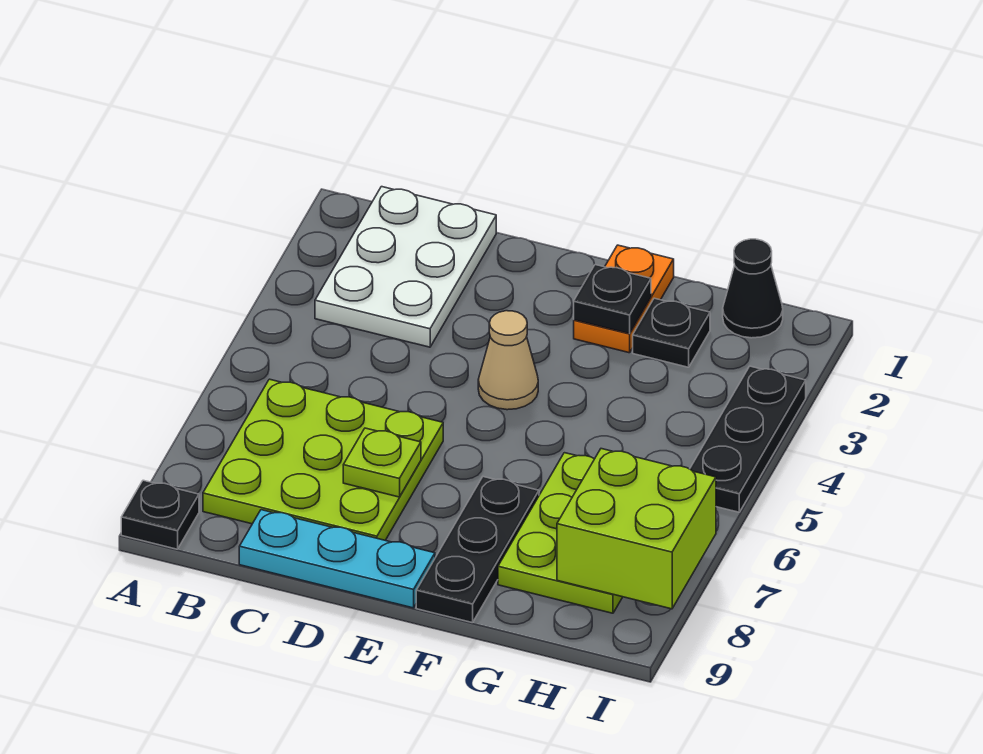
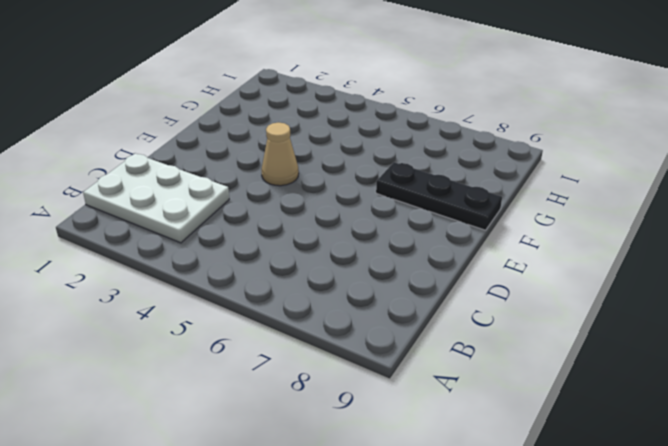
none -> black 1x1 plate [121,480,199,549]
none -> lime 3x3 plate [203,379,443,540]
none -> cyan 1x3 plate [239,510,435,608]

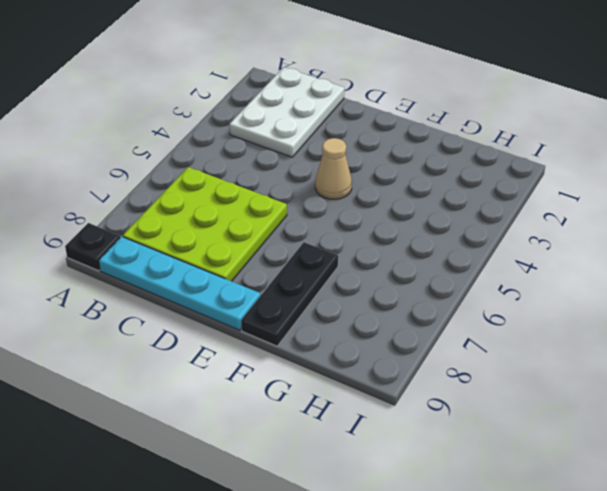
cyan 1x4 plate [99,236,261,330] -> cyan 1x3 plate [239,510,435,608]
none -> orange 1x2 plate [574,245,674,353]
none -> black 1x1 plate [633,298,710,367]
none -> lime 2x3 plate [498,453,622,613]

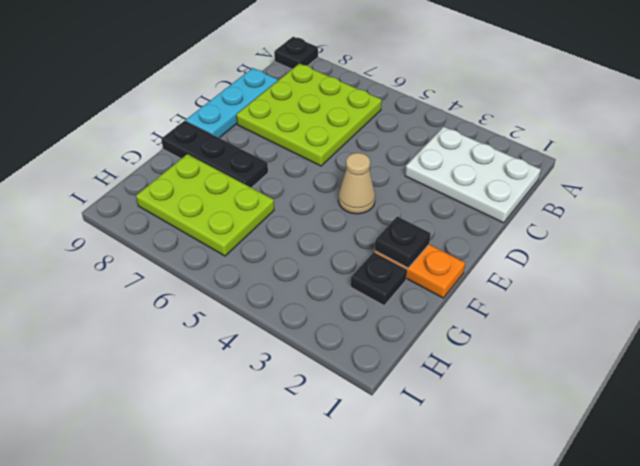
none -> black 1x1 cone [723,239,783,338]
none -> black 1x3 plate [690,366,806,512]
none -> lime 1x1 plate [343,428,421,497]

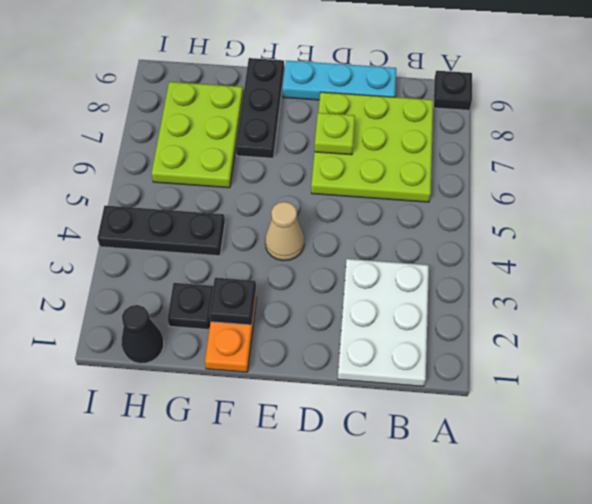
black 1x3 plate [97,206,225,256] -> black 1x3 plate turned to [690,366,806,512]
none -> lime 2x2 brick [557,449,716,609]

